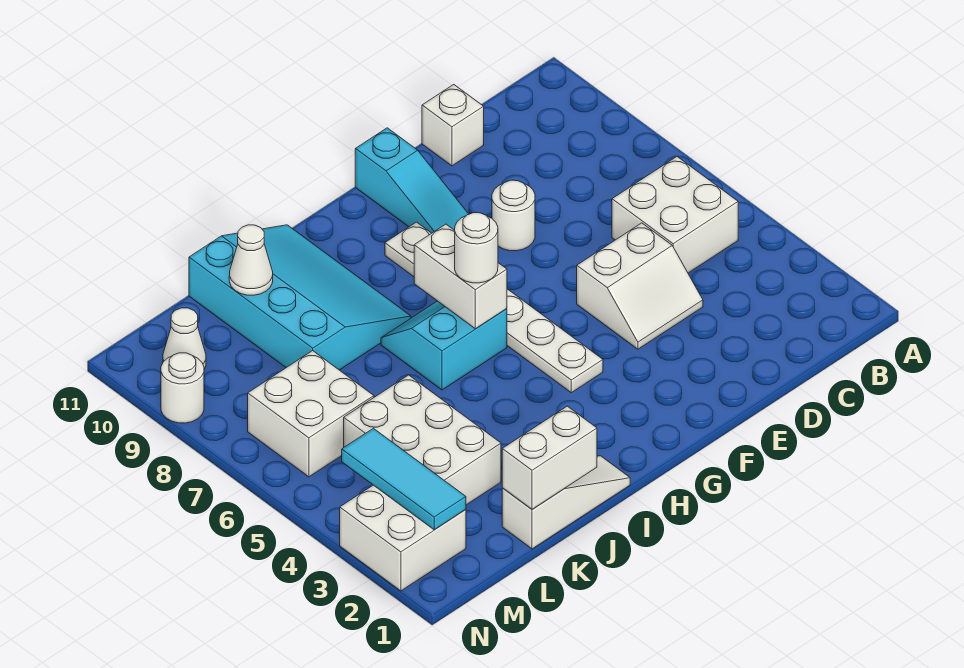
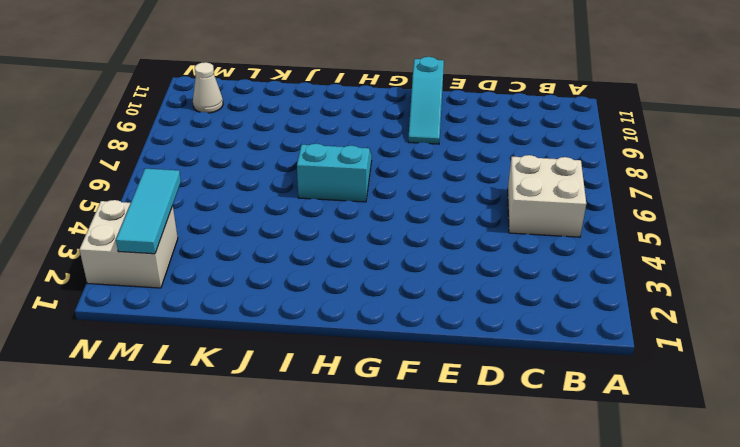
none -> white 2x2 slope [577,223,703,349]
none -> white 1x1 brick [422,85,484,166]
none -> white 1x1 round brick [492,180,535,251]

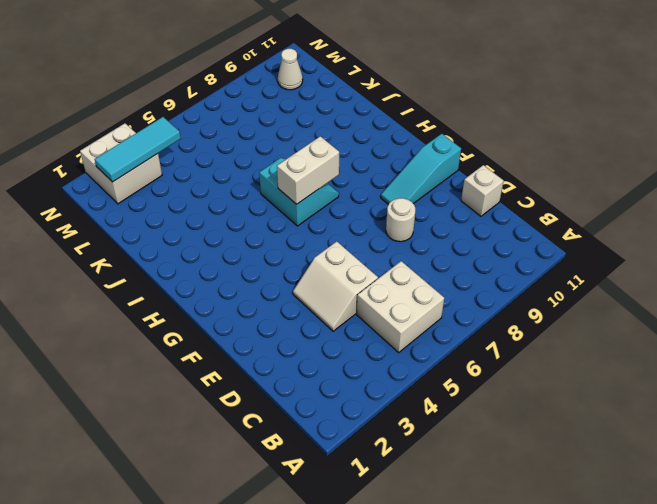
none -> white 1x6 plate [385,222,603,393]
none -> white 1x3 slope [502,456,630,549]
none -> cyan 3x4 slope [189,225,411,370]

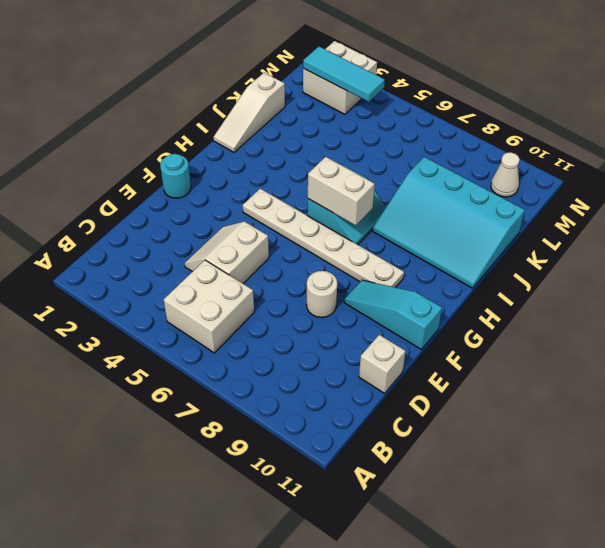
cyan 1x1 round brick [160,154,191,198] -> none
none -> white 2x3 brick [344,375,501,505]
none -> white 2x2 brick [248,351,374,477]
none -> white 1x1 round brick [161,353,204,423]

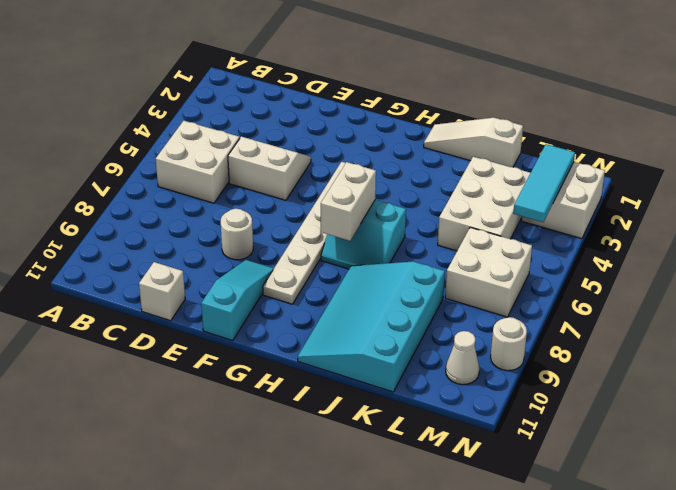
none -> white 1x2 brick [502,406,597,509]
none -> white 1x1 cone [229,225,273,295]
none -> white 1x1 round brick [455,213,498,283]

